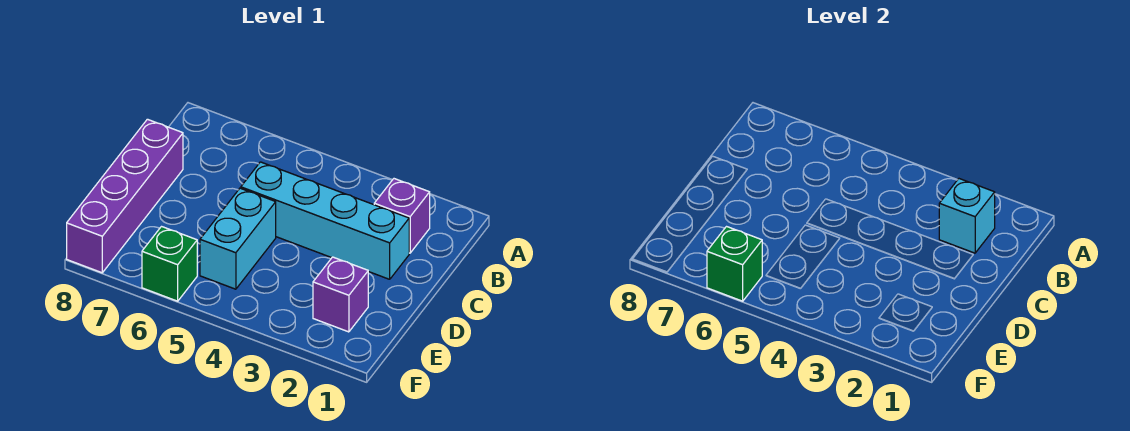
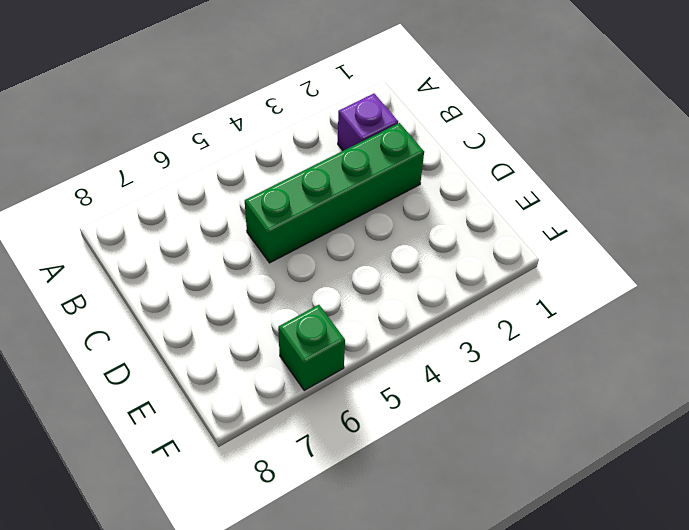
green 1x4 brick [245,123,424,263] -> cyan 1x4 brick [241,162,409,279]
none -> purple 1x4 brick [67,119,183,273]
none -> cyan 1x2 brick [200,188,276,289]

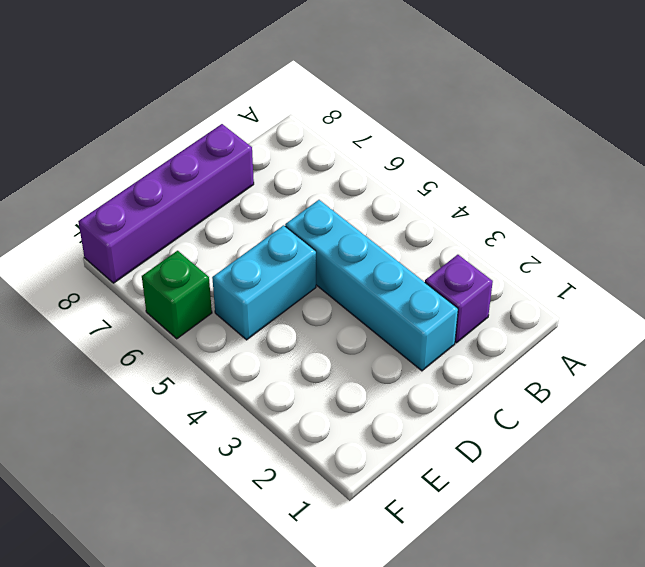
none -> purple 1x1 brick [313,257,368,332]
none -> cyan 1x1 brick [939,179,995,253]

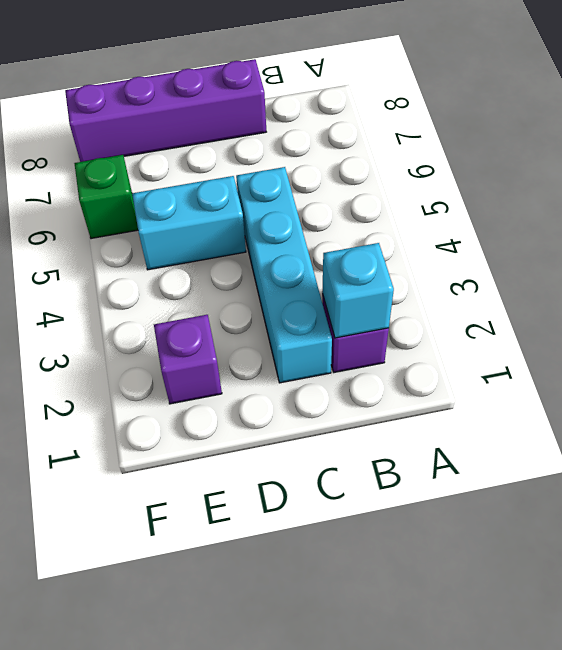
none -> green 1x1 brick [707,227,762,301]

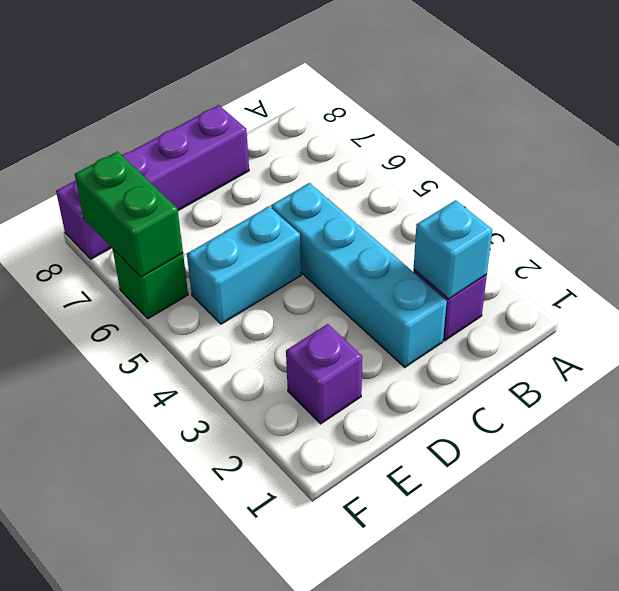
green 1x2 brick [75,151,183,277] -> green 1x1 brick [707,227,762,301]

